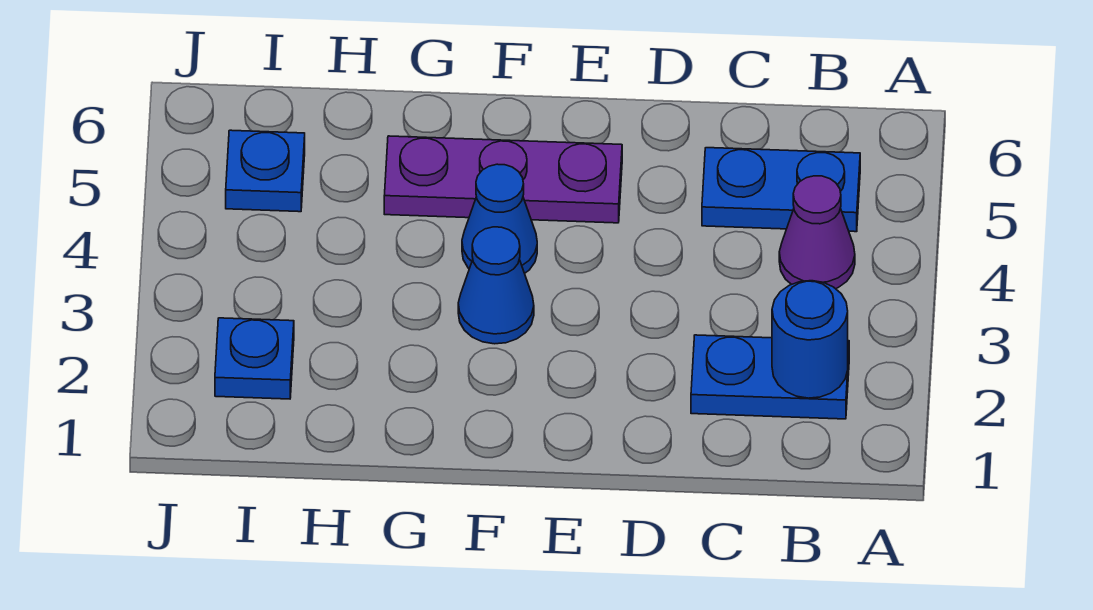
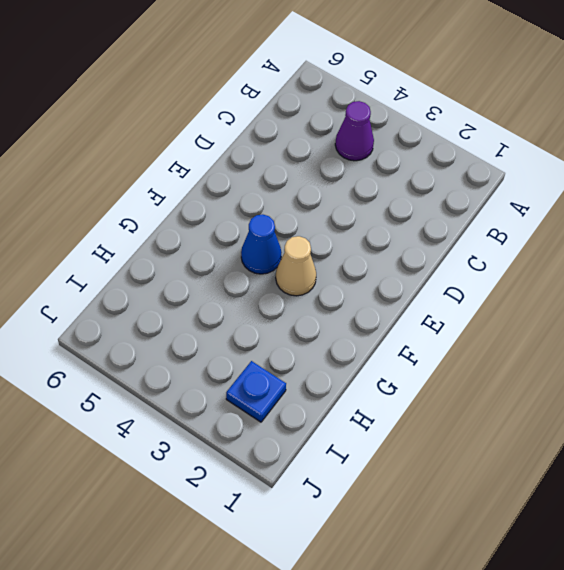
tan 1x1 cone [276,236,316,296] -> blue 1x1 cone [458,227,534,344]
none -> blue 1x2 plate [691,335,849,419]
none -> blue 1x2 plate [702,148,860,232]

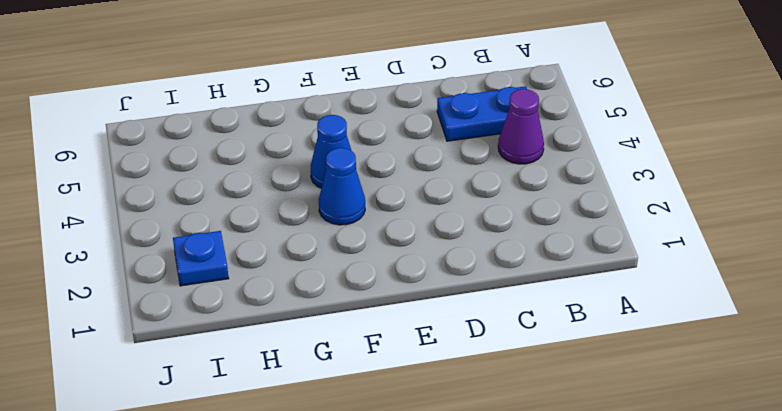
none -> blue 1x2 plate [691,335,849,419]
none -> purple 1x3 plate [384,136,622,223]

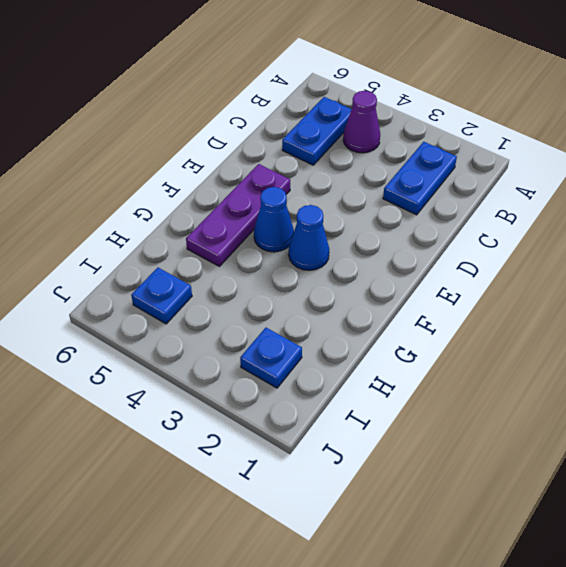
none -> blue 1x1 round brick [772,281,848,398]

